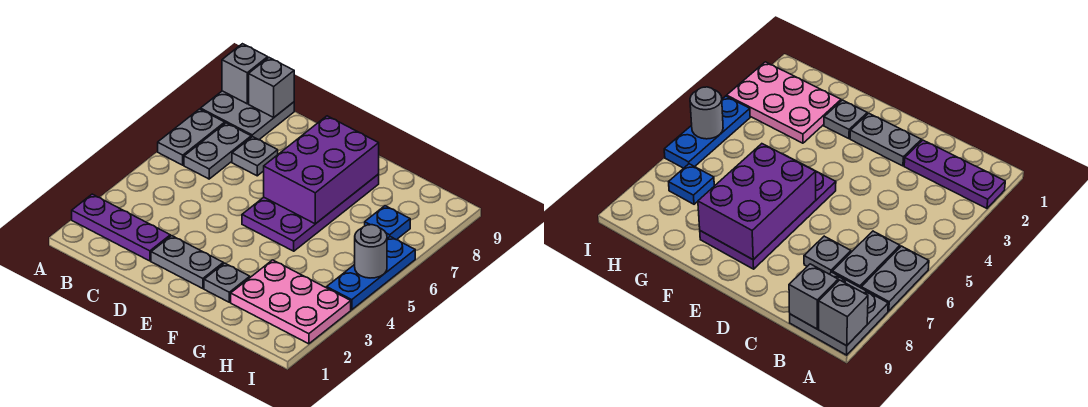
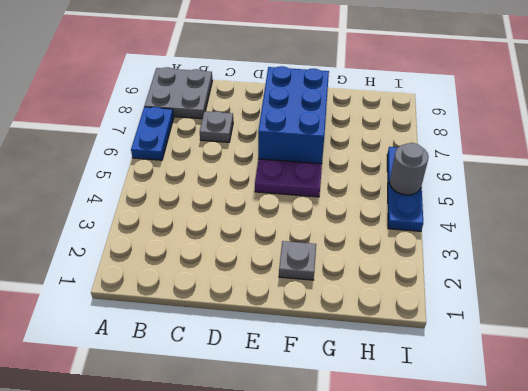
blue 1x2 plate [131,107,174,160] -> grey 1x2 plate [158,109,225,165]
blue 2x3 brick [258,66,329,164] -> purple 2x3 brick [264,116,379,224]
none -> purple 1x3 plate [72,194,170,261]
none -> grey 1x2 plate [184,123,251,179]
none -> grey 1x2 plate [151,236,223,289]

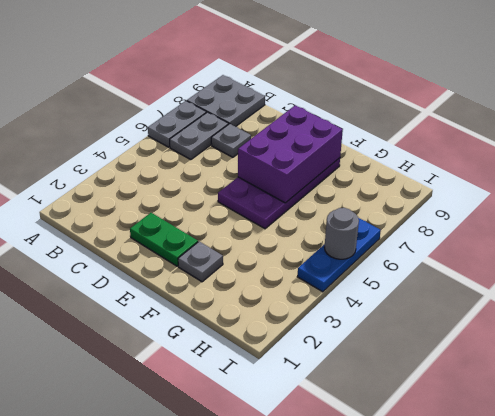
green 1x2 plate [130,213,198,266] -> grey 1x2 plate [151,236,223,289]
none -> purple 1x3 plate [72,194,170,261]
none -> pink 2x3 plate [231,260,351,344]
none -> blue 1x1 plate [365,206,410,240]

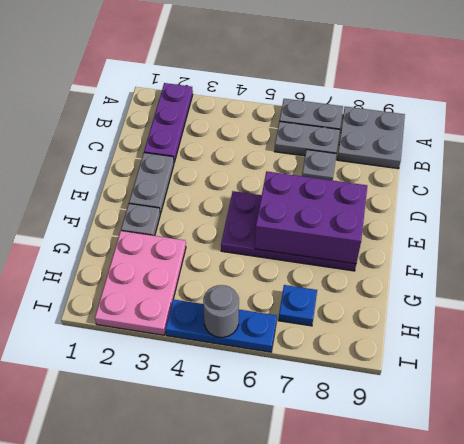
none -> grey 1x1 brick [222,44,268,104]
none -> grey 1x1 brick [249,58,294,117]

